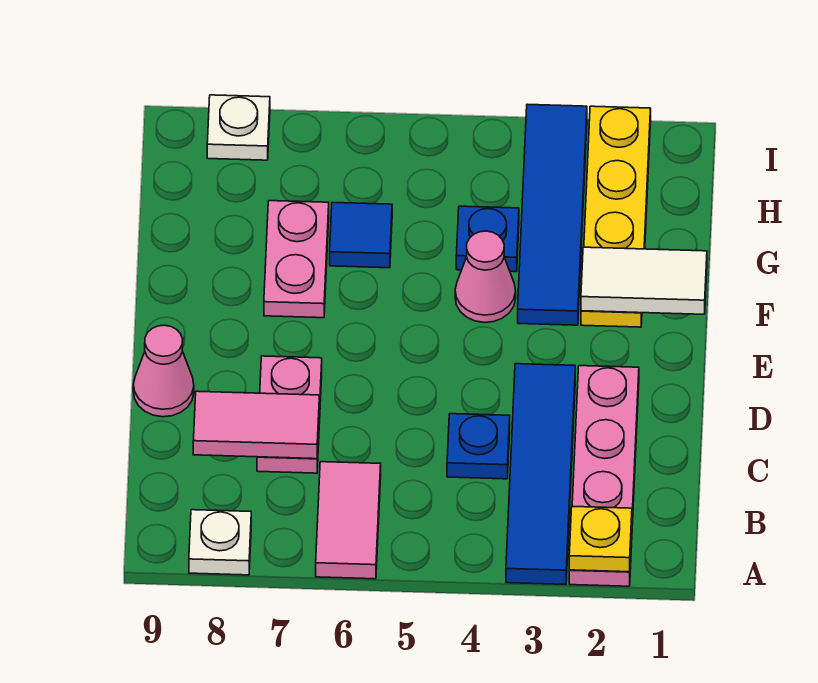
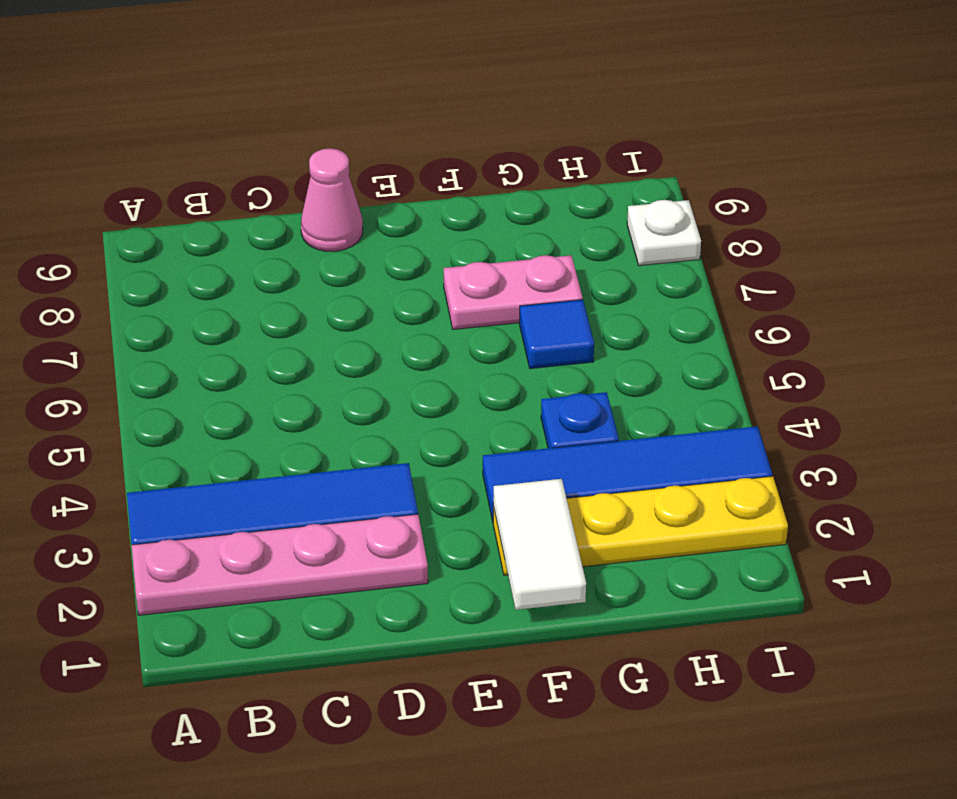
none -> pink 1x2 tile [316,462,381,579]
none -> white 1x1 plate [189,510,251,575]
none -> blue 1x1 plate [447,414,510,479]

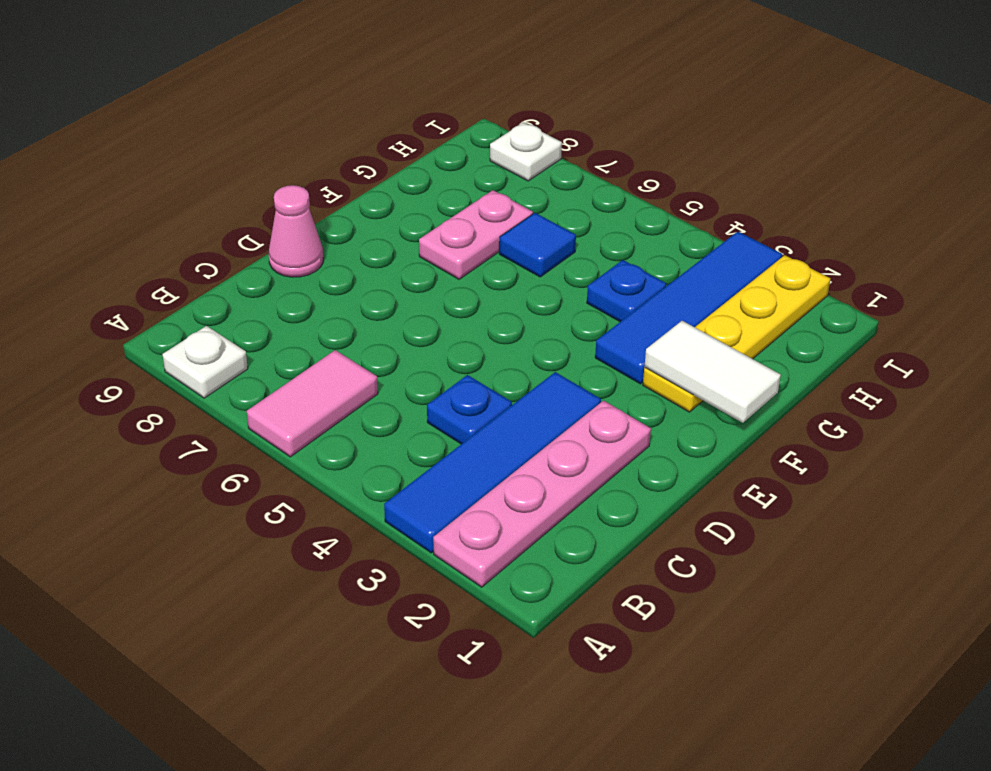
none -> pink 1x2 plate [257,356,322,473]
none -> pink 1x1 cone [455,231,516,323]
none -> yellow 1x1 plate [569,506,632,572]

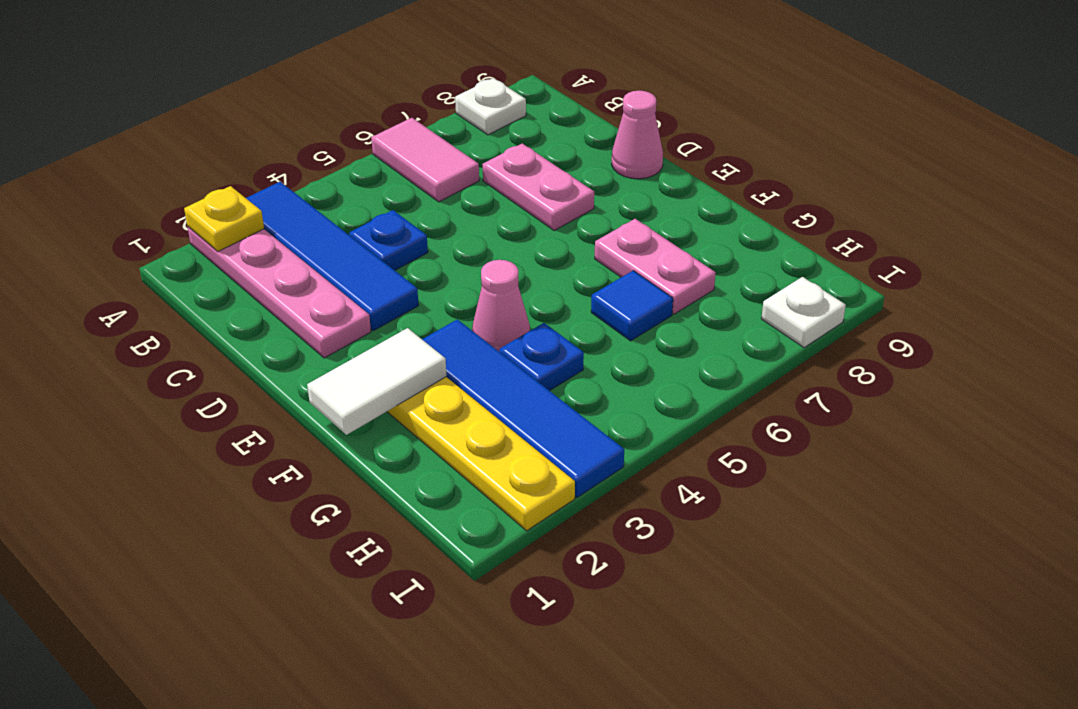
none -> pink 1x2 tile [193,391,319,459]

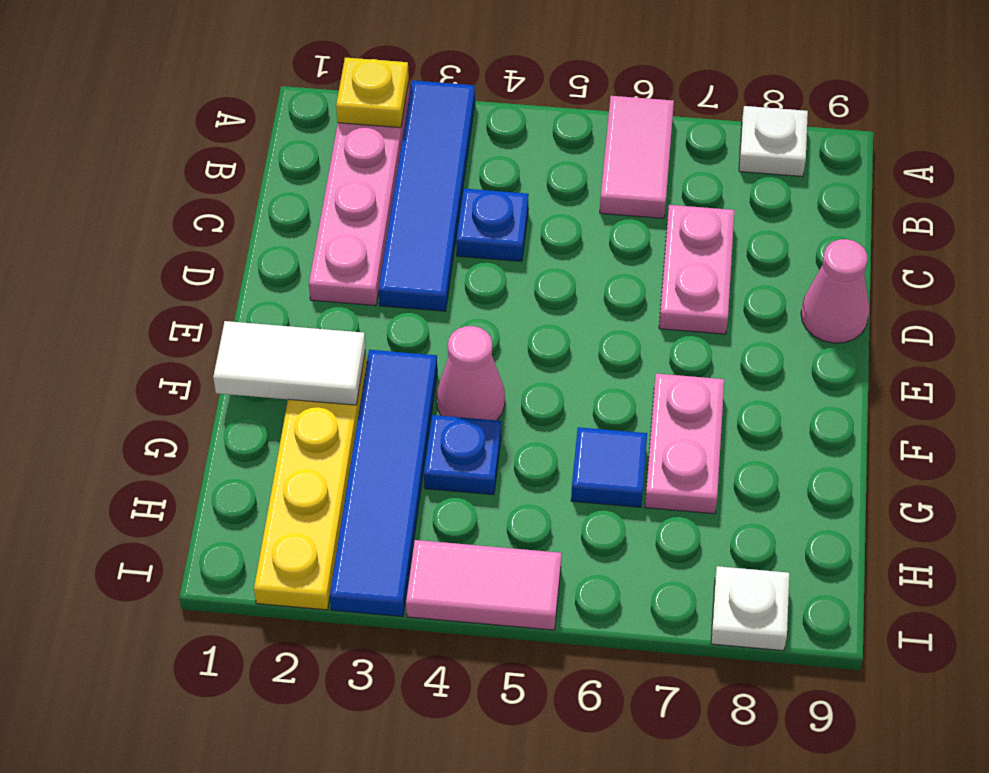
pink 1x2 tile [406,540,562,630] -> pink 1x2 tile moved to [193,391,319,459]

